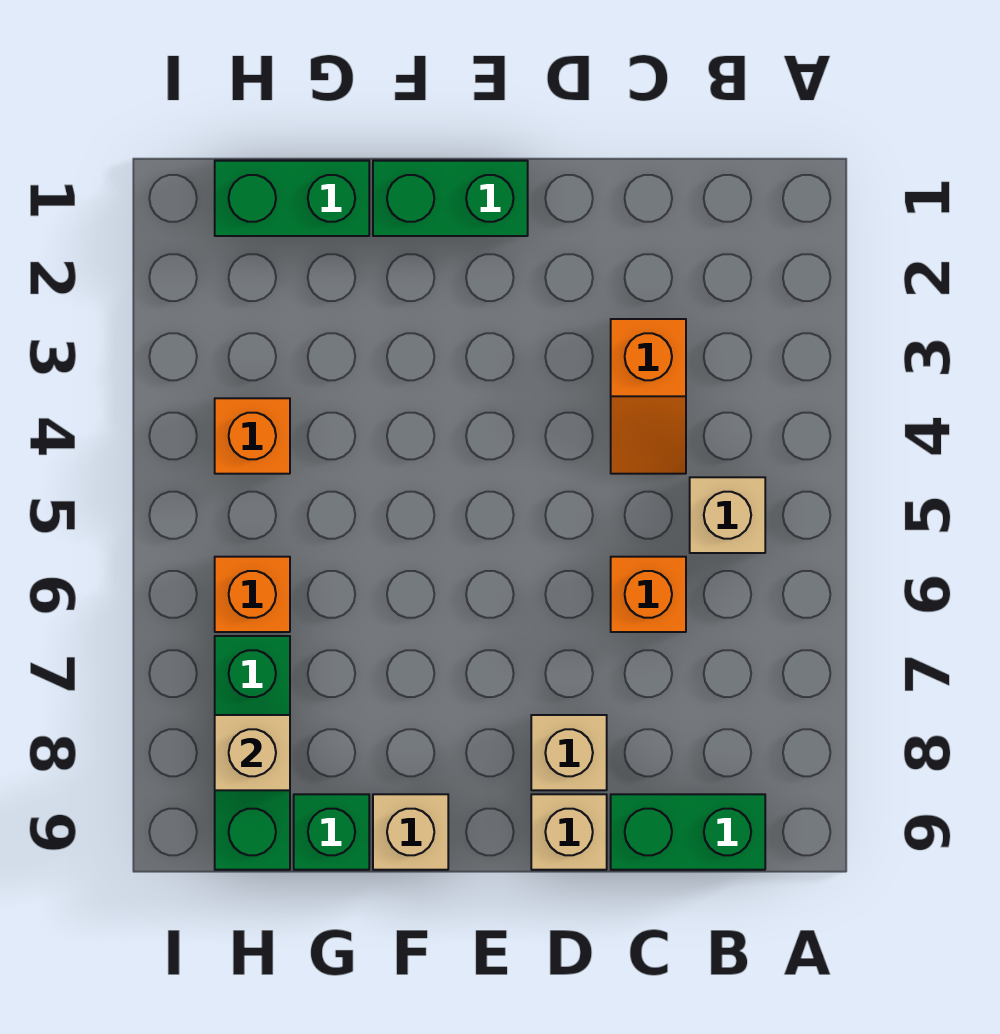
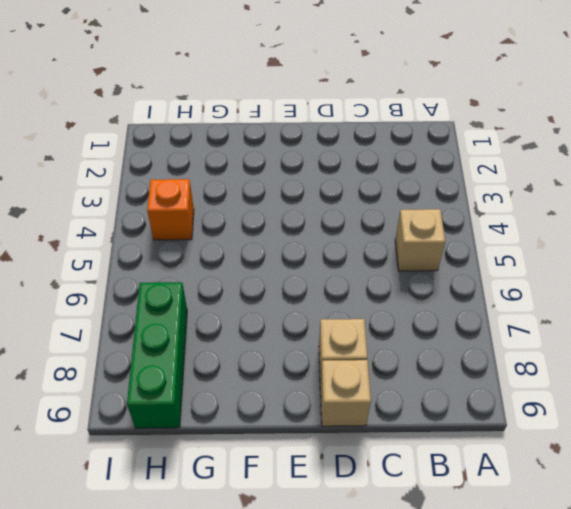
none -> green 1x2 brick [611,794,765,870]
none -> orange 1x2 slope [611,319,686,474]
none -> orange 1x1 brick [611,557,686,632]

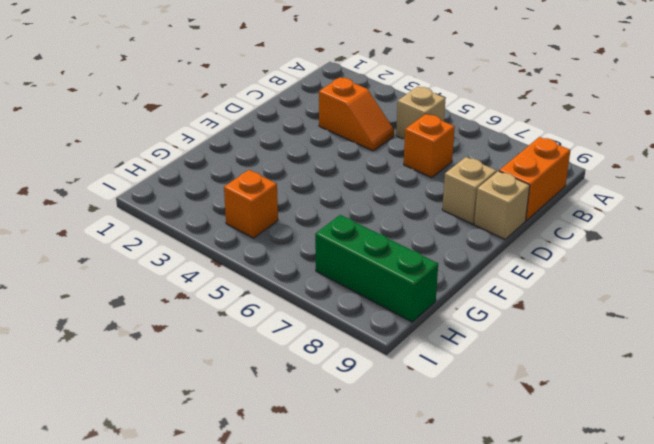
orange 1x2 brick [499,137,570,221] -> green 1x2 brick [611,794,765,870]
none -> green 1x2 brick [373,161,528,236]
none -> tan 1x1 brick [373,794,448,870]
none -> green 1x2 brick [215,161,369,236]

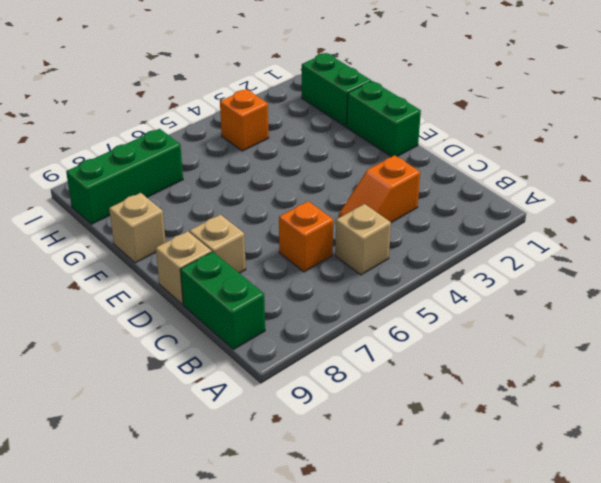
none -> green 1x1 brick [294,794,369,870]
none -> orange 1x1 brick [215,557,290,632]
none -> tan 1x1 brick [215,715,290,790]

